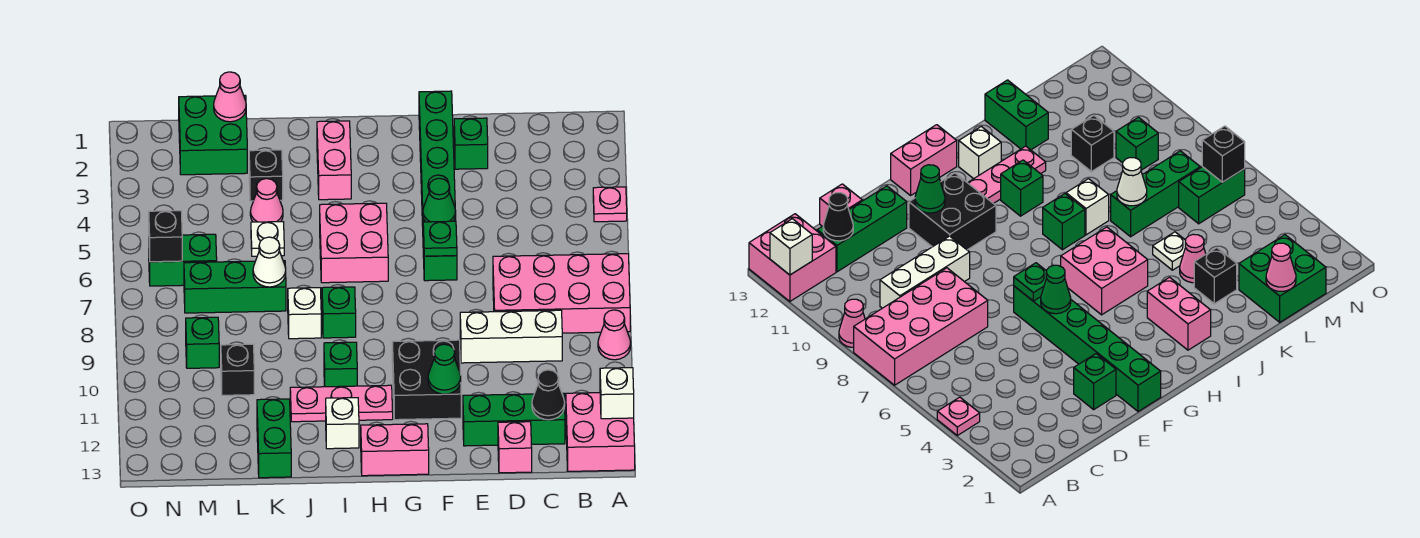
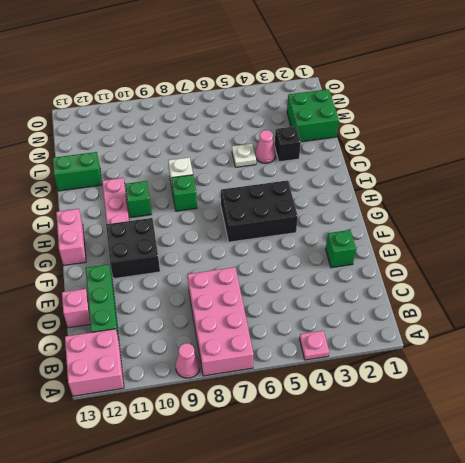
black 2x3 brick [221,180,298,242] -> pink 2x2 brick [320,203,388,283]
none -> white 1x3 brick [460,310,562,363]
none -> green 1x6 brick [419,91,457,281]
none -> pink 1x2 brick [317,121,351,200]
none -> white 1x1 brick [326,398,359,449]

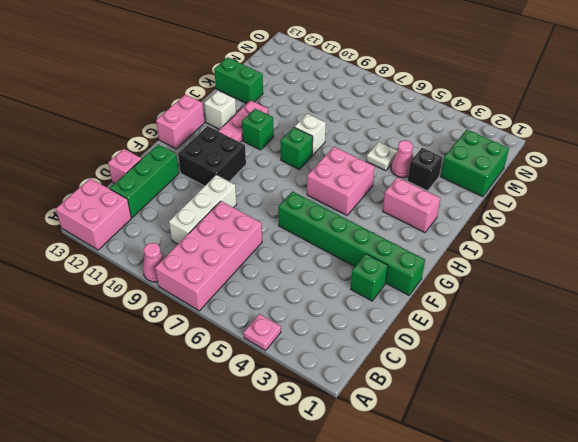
none -> green 1x3 brick [184,261,286,313]
none -> black 1x1 brick [221,344,254,395]
none -> green 1x2 brick [149,234,217,286]
none -> green 1x1 brick [186,317,219,368]

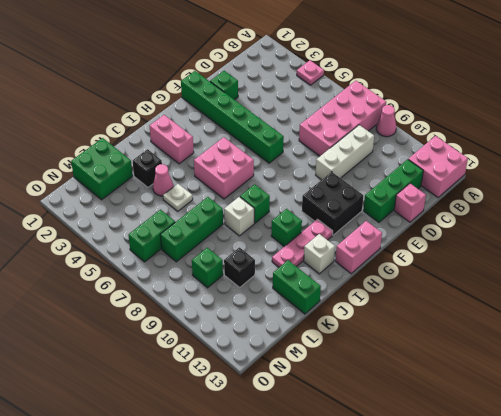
none -> white 1x1 brick [600,368,634,419]
none -> black 1x1 cone [532,370,565,420]
none -> green 1x1 cone [423,178,456,222]
none -> green 1x1 plate [423,221,457,256]

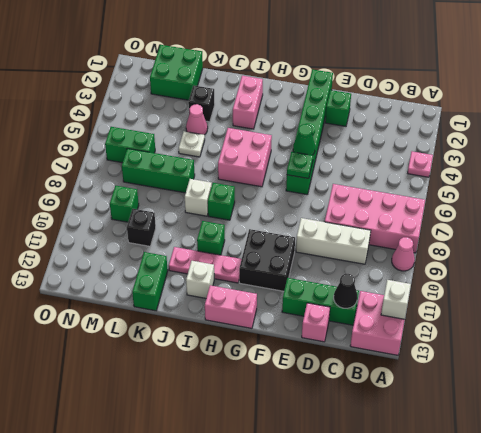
none -> green 1x1 cone [428,344,461,394]
none -> white 1x1 cone [253,237,286,287]
none -> pink 1x1 cone [214,72,246,122]
none -> black 1x1 brick [149,211,182,262]

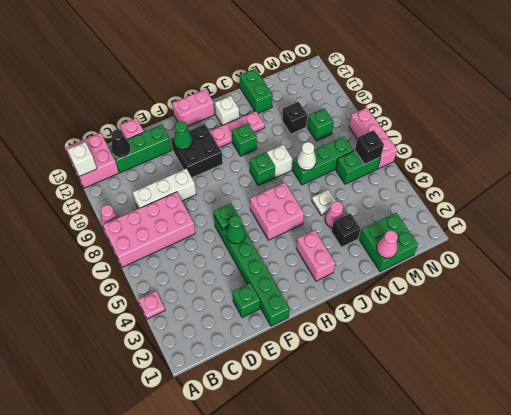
pink 1x3 brick [349,108,397,169] -> none

